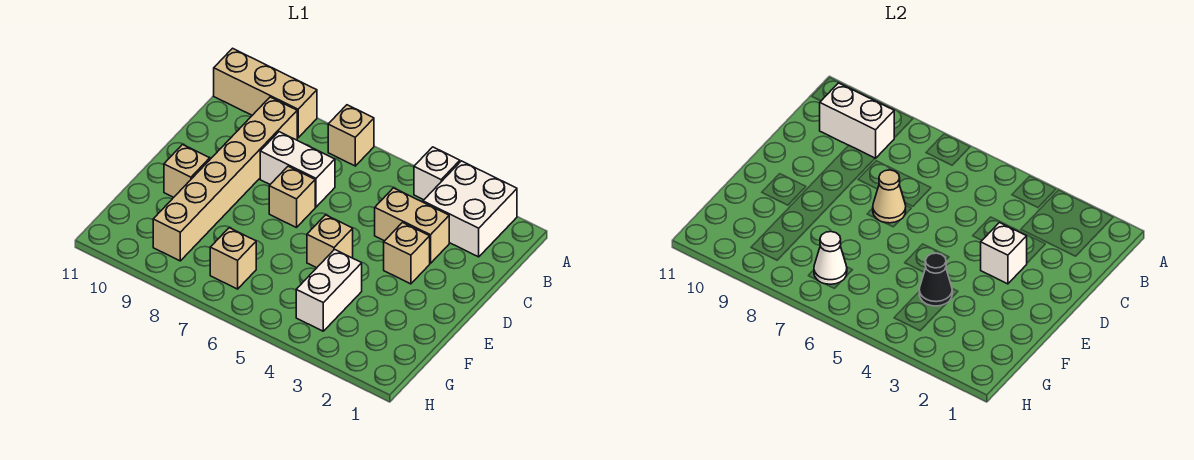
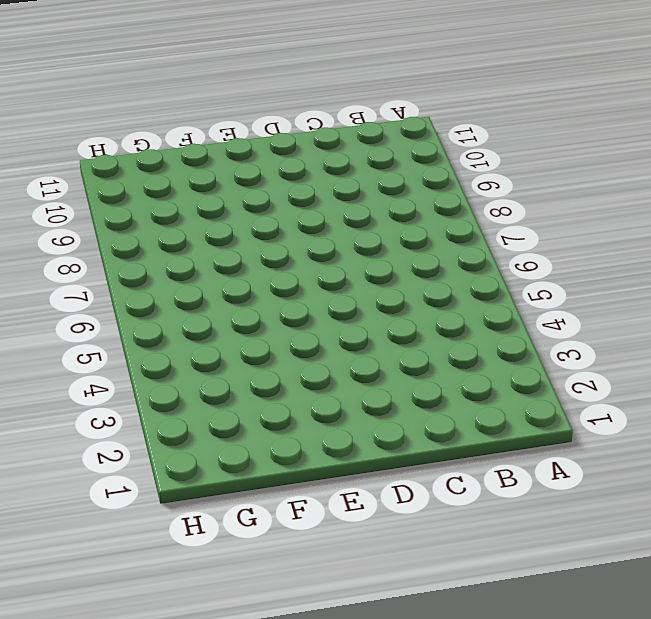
none -> white 2x2 brick [423,161,517,257]
none -> white 1x1 brick [414,147,460,200]
none -> tan 1x1 brick [328,105,374,166]

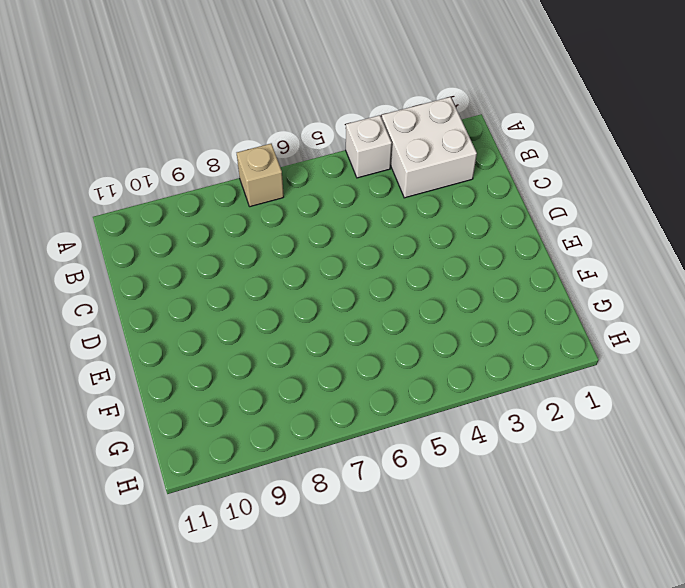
none -> tan 1x3 brick [214,48,317,138]
none -> tan 1x6 brick [153,97,297,261]
none -> tan 1x2 brick [375,188,449,263]

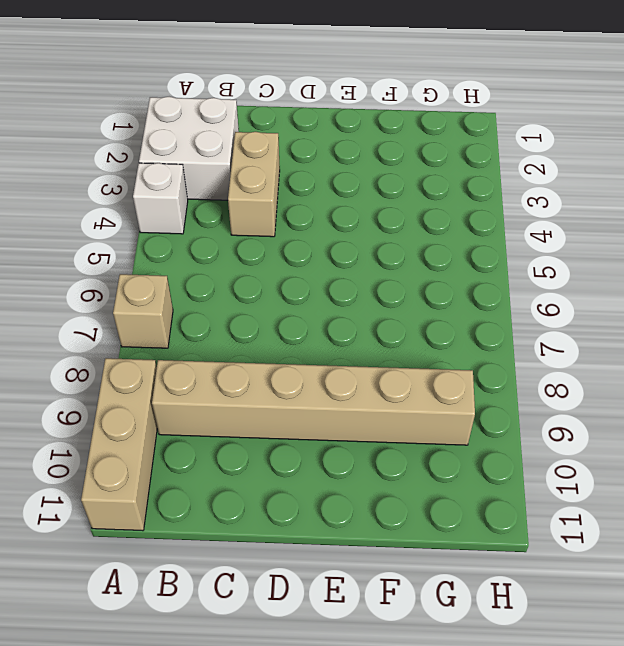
none -> white 1x2 brick [260,132,335,207]
none -> tan 1x1 brick [384,223,430,284]
none -> tan 1x1 brick [269,166,315,228]

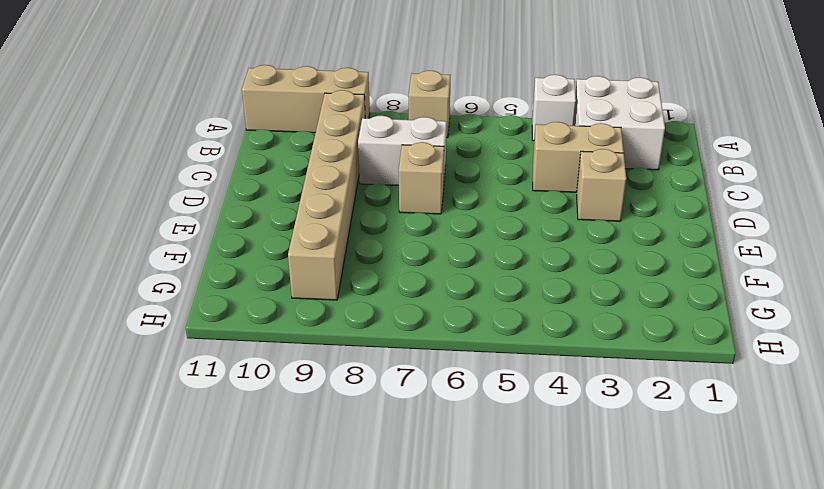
none -> tan 1x1 brick [307,215,353,268]
none -> tan 1x1 brick [164,145,210,197]
none -> white 1x2 brick [296,249,362,331]

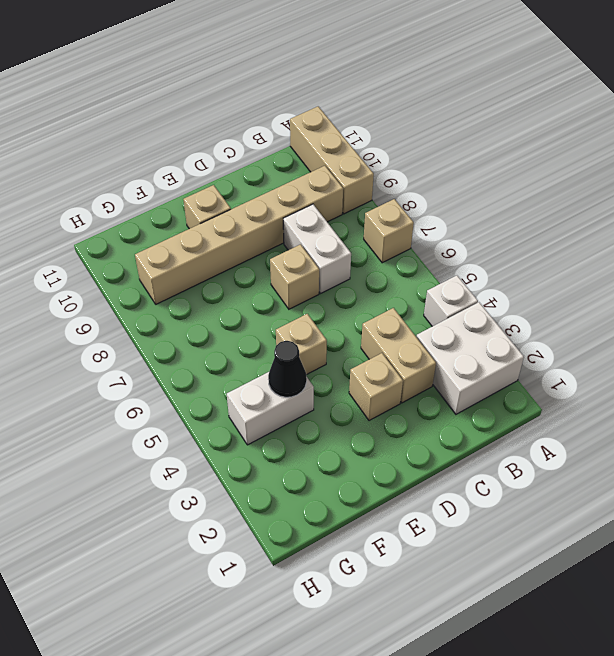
none -> tan 1x1 brick [210,228,256,289]
none -> white 1x2 brick [820,83,894,158]
none -> white 1x1 brick [981,223,1027,284]

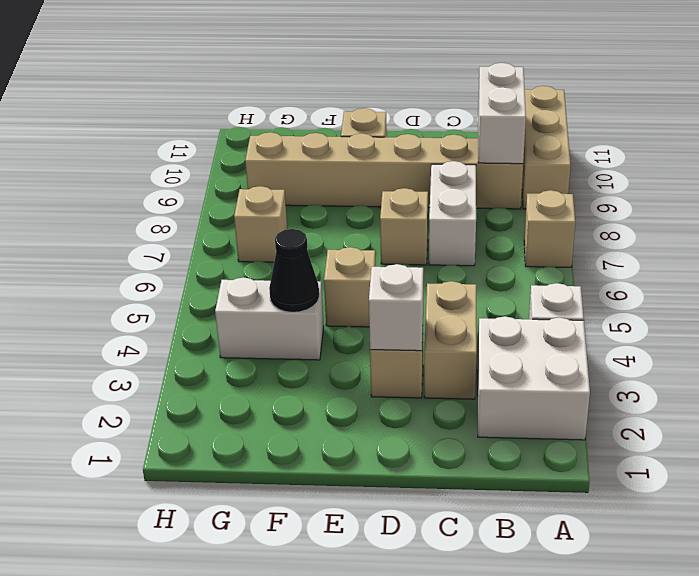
none -> tan 1x1 cone [873,170,906,223]
none -> white 1x1 cone [814,232,847,284]

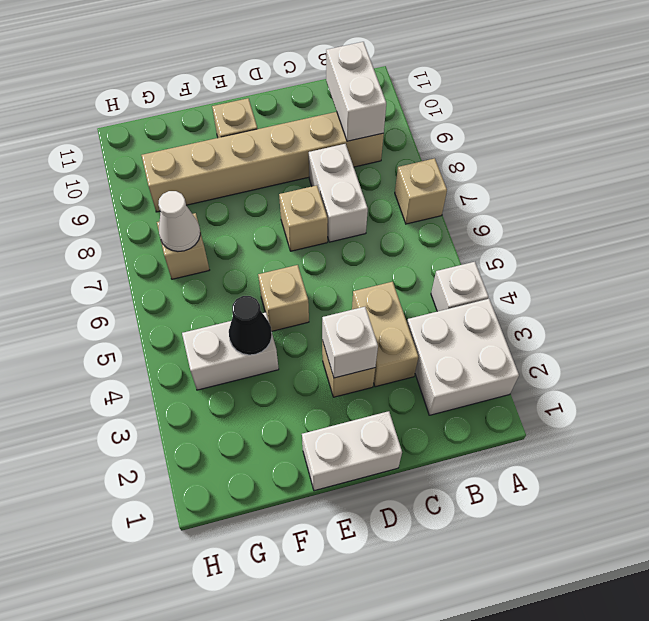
white 1x2 brick [302,411,402,491] -> none
none -> tan 1x3 brick [214,48,317,138]
none -> tan 1x1 cone [873,170,906,223]

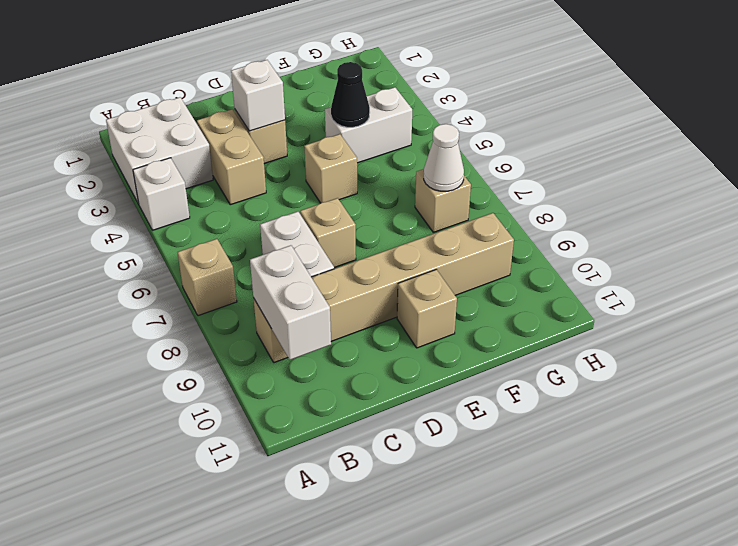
none -> tan 1x3 brick [214,48,317,138]
none -> tan 1x1 cone [873,170,906,223]

